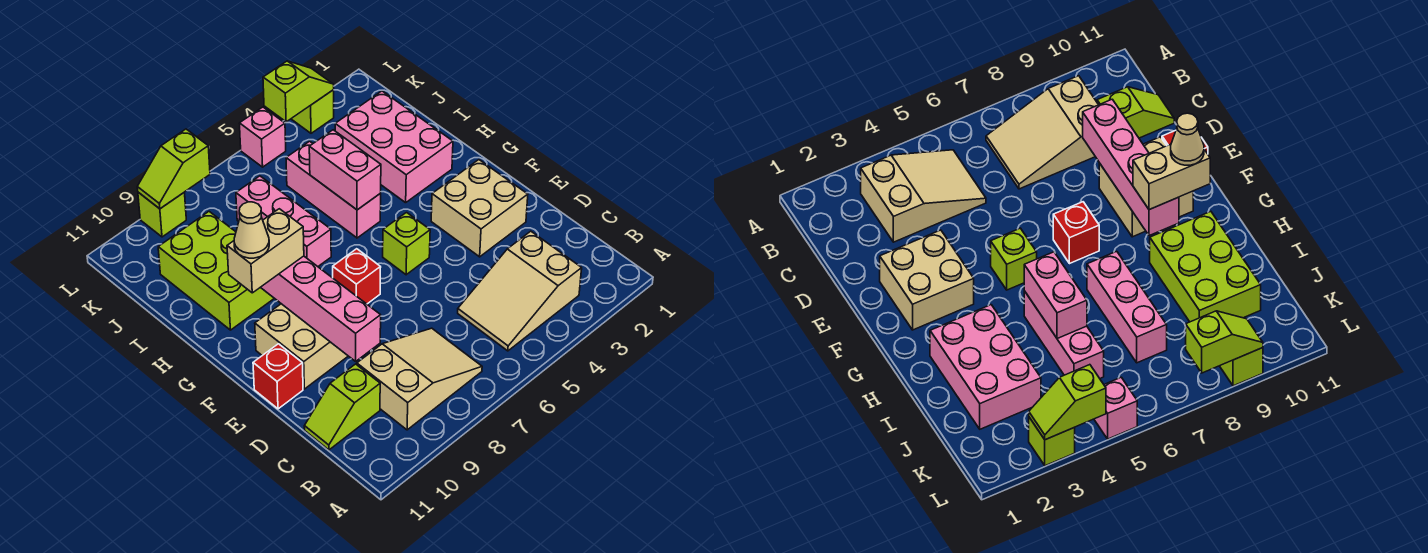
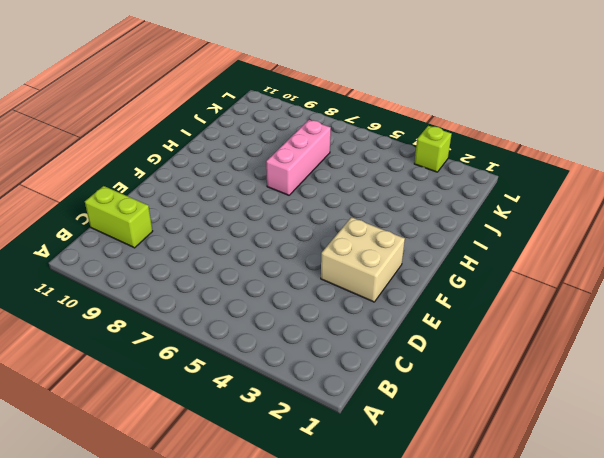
lime 1x2 brick [85,186,153,248] -> lime 1x2 slope [304,364,380,450]
none -> tan 2x3 slope [458,231,582,351]
none -> tan 2x3 slope [357,328,482,430]
none -> tan 2x2 brick [255,304,348,389]

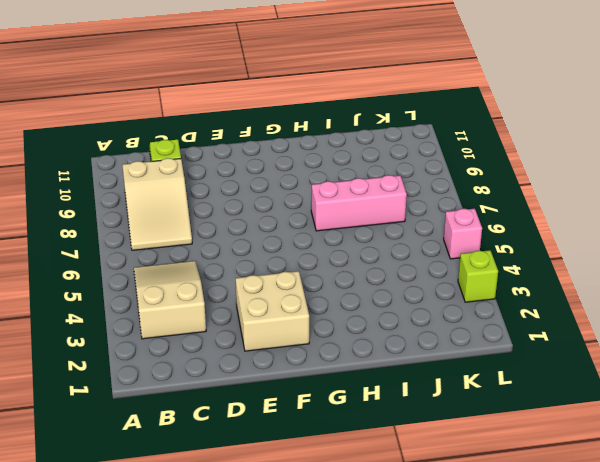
none -> tan 2x2 brick [255,304,348,389]
none -> red 1x1 brick [253,344,303,409]
none -> lime 1x1 brick [383,213,430,275]

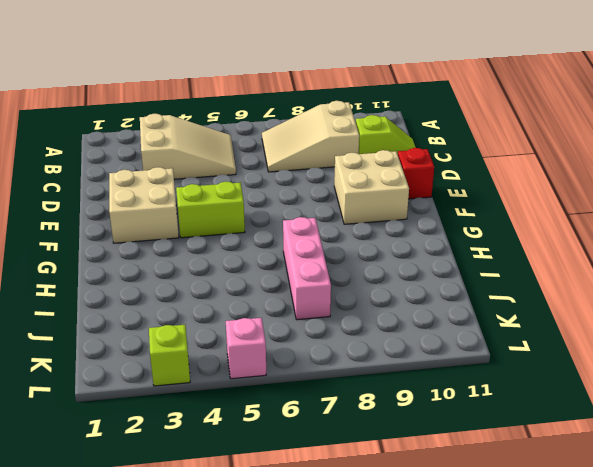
lime 1x2 brick [176,181,245,238] -> lime 1x1 brick [383,213,430,275]
none -> red 1x1 brick [333,249,381,304]
none -> pink 2x3 brick [335,91,453,203]
none -> pink 1x3 brick [286,141,381,238]

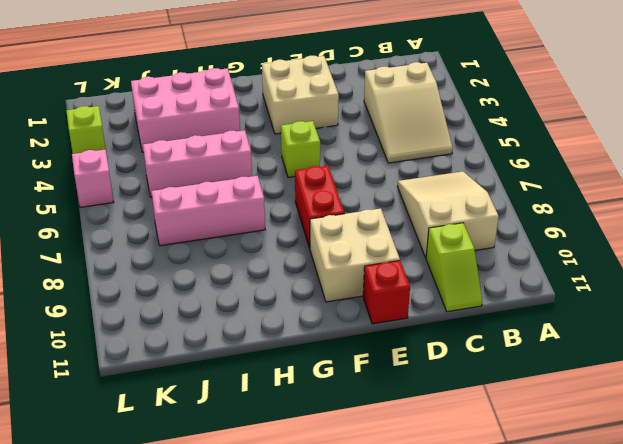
red 1x2 brick [295,166,344,248] -> red 1x1 brick [333,249,381,304]
none -> lime 2x3 brick [158,212,274,330]
none -> lime 1x1 brick [138,192,186,237]
none -> pink 1x4 brick [261,256,381,361]

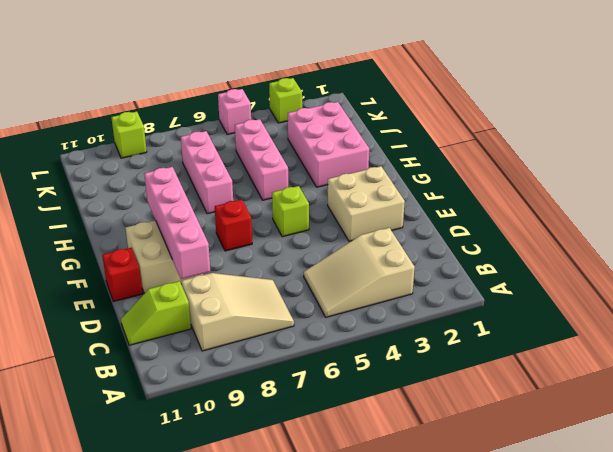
none -> lime 2x3 brick [158,212,274,330]
none -> pink 1x2 brick [309,130,381,210]
none -> lime 1x2 slope [263,61,334,122]

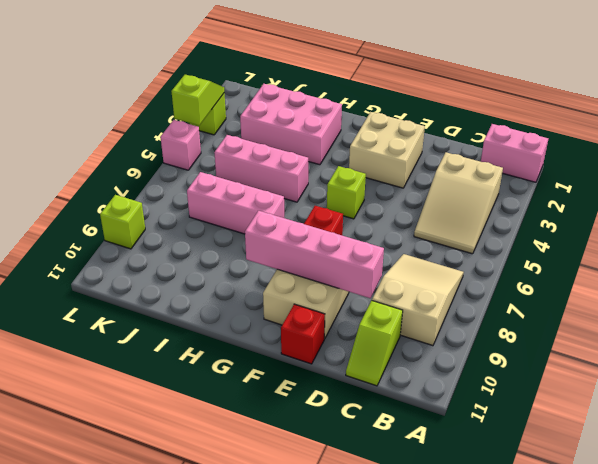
pink 1x2 brick [481,124,548,182] -> pink 1x2 brick moved to [309,130,381,210]
none -> lime 2x3 brick [158,212,274,330]
none -> lime 1x2 slope [137,129,210,209]
none -> tan 1x2 brick [227,209,304,293]

